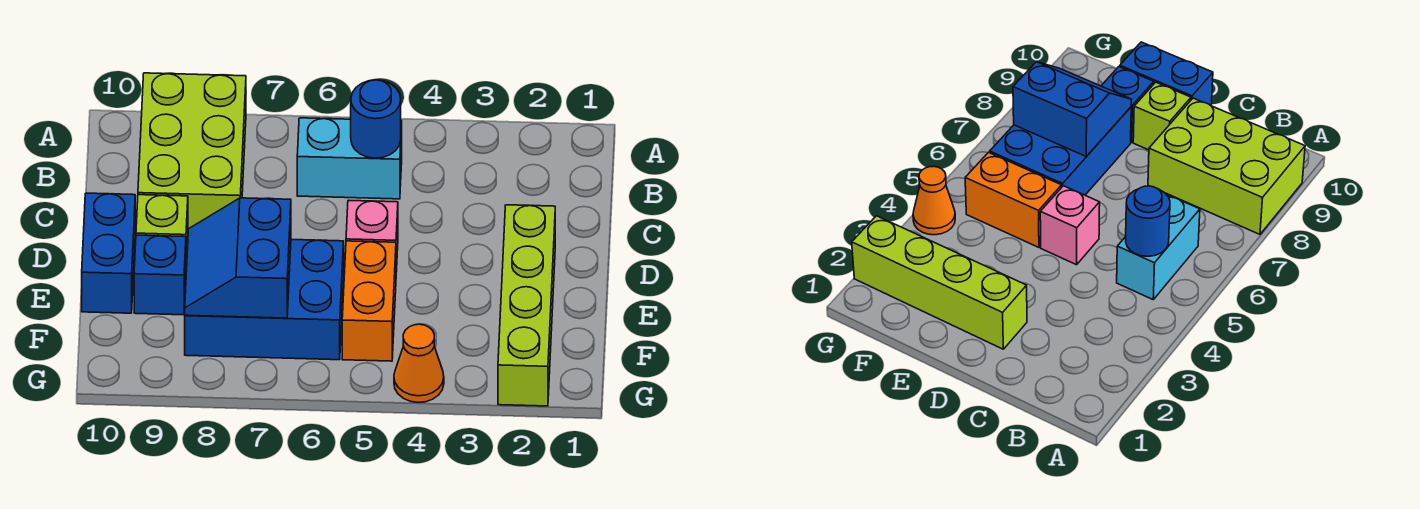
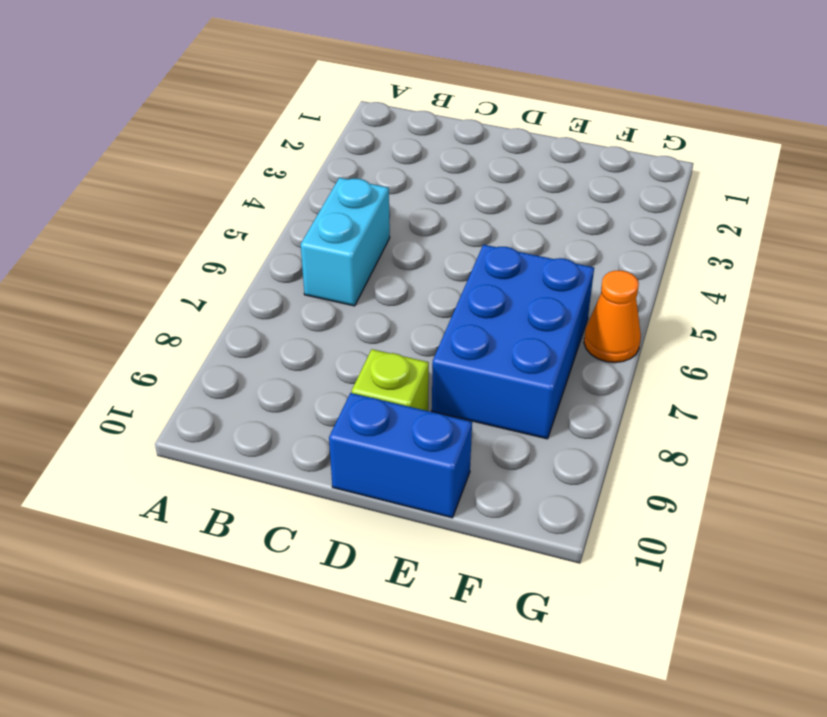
orange 1x1 cone [584,270,641,363] -> orange 1x1 cone moved to [394,324,444,402]
none -> lime 2x3 brick [138,73,246,229]
none -> lime 1x4 brick [498,205,555,406]
none -> pink 1x1 brick [346,200,398,272]

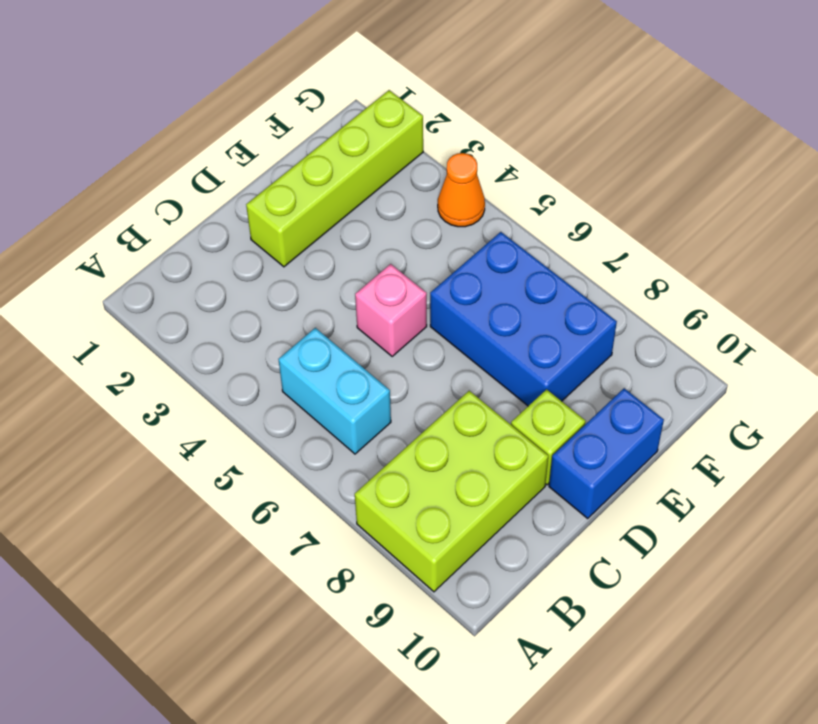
none -> orange 1x2 brick [342,241,396,361]
none -> blue 1x1 brick [134,235,186,315]
none -> blue 1x1 round brick [351,80,401,158]

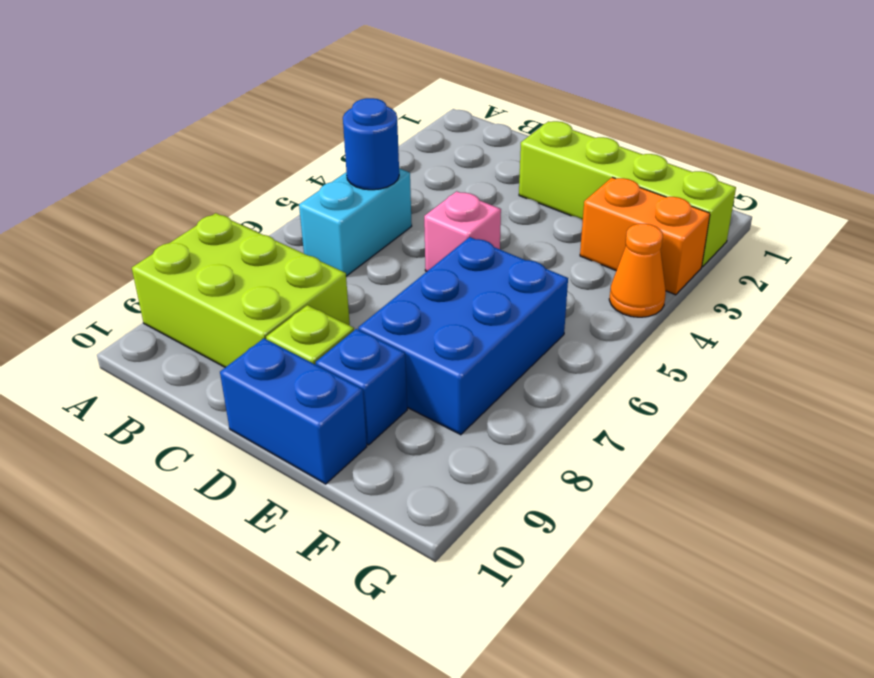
orange 1x2 brick [580,177,710,295] -> orange 1x2 brick moved to [342,241,396,361]
none -> blue 2x2 slope [185,198,291,318]

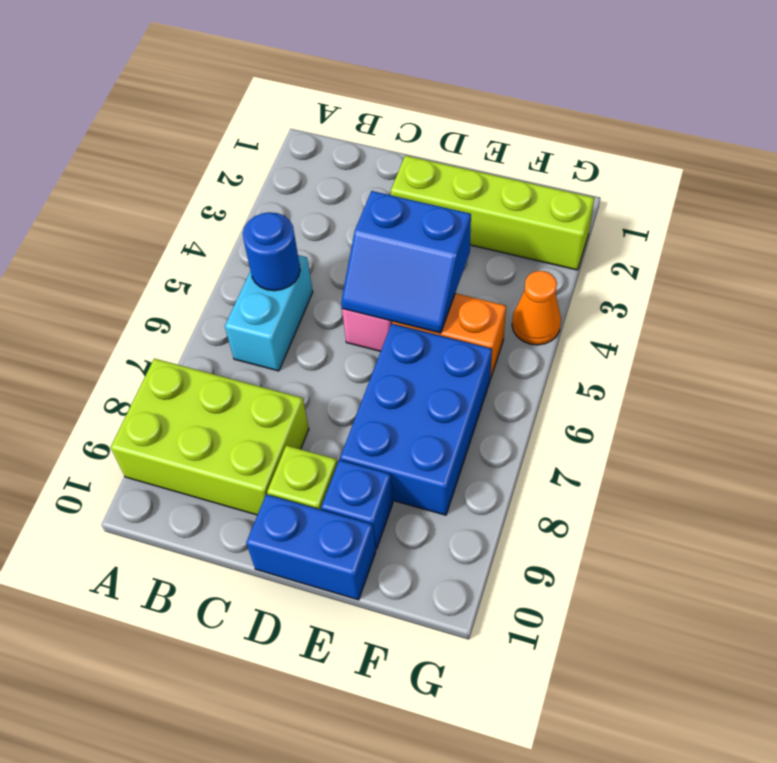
blue 2x2 slope [341,191,471,333] -> blue 2x2 slope moved to [185,198,291,318]

